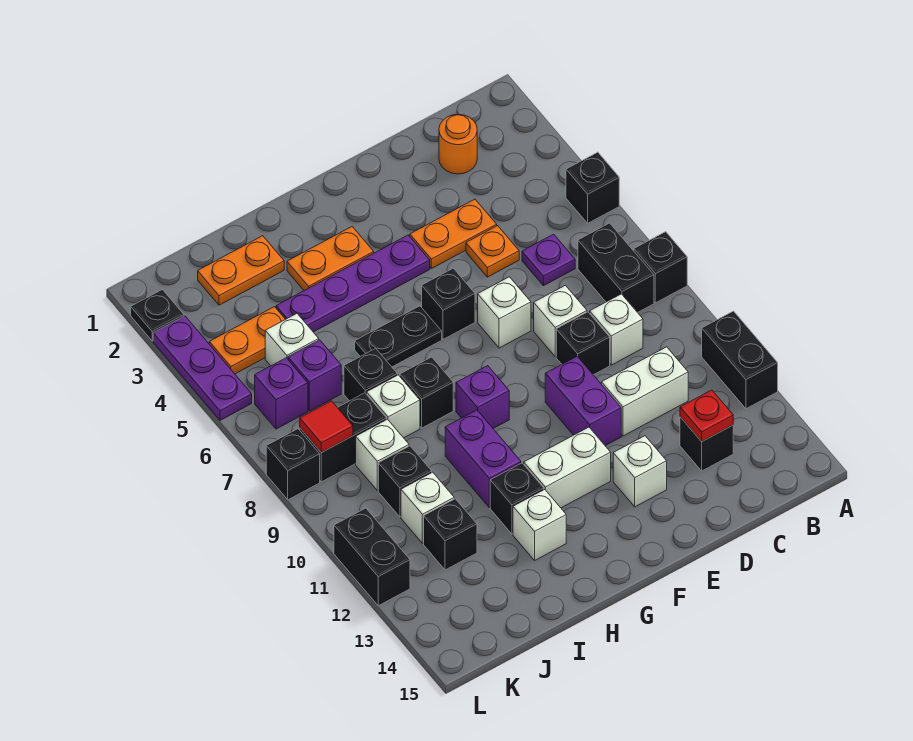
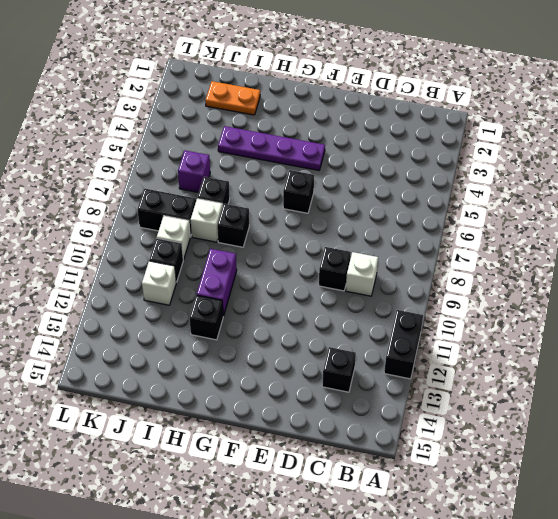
none -> black 1x1 brick [566,152,619,223]
none -> black 1x1 brick [634,232,687,303]
none -> black 1x2 brick [578,223,654,313]
none -> orange 1x1 round brick [439,114,477,174]

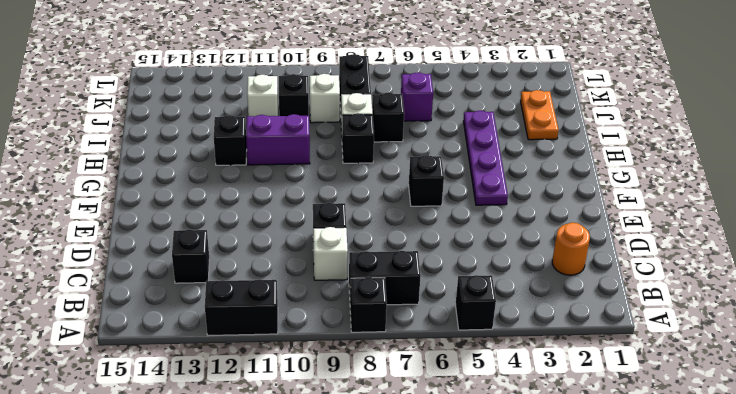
none -> purple 1x1 plate [522,234,575,286]
none -> white 1x2 brick [601,347,688,436]
none -> orange 1x2 plate [410,199,497,268]
none -> orange 1x1 plate [466,226,519,277]

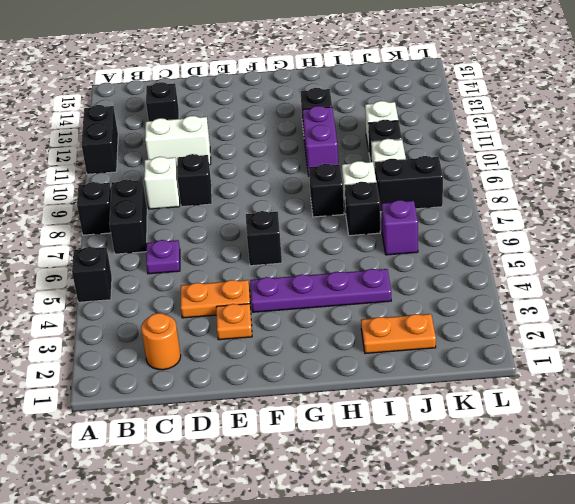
orange 1x1 plate [216,304,252,340] -> orange 1x1 plate moved to [466,226,519,277]
none -> white 1x1 brick [534,285,587,356]
none -> white 1x1 brick [478,277,531,348]
none -> purple 1x2 brick [545,356,621,446]
none -> white 1x1 brick [613,436,667,507]

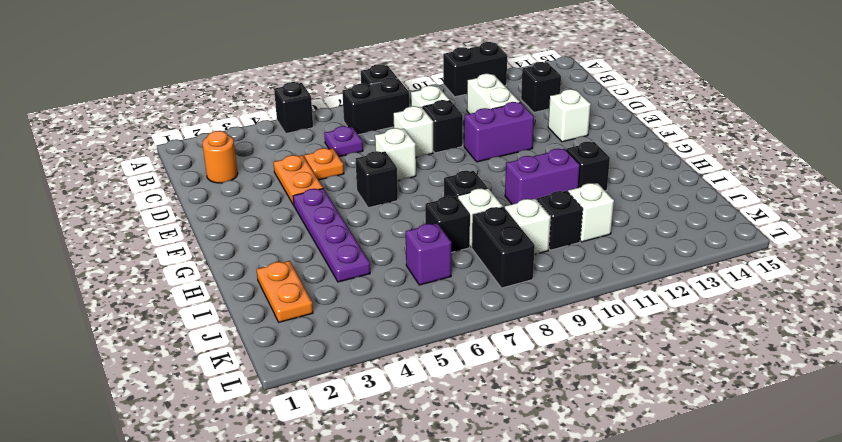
none -> white 1x2 brick [524,427,611,508]
none -> orange 1x2 plate [287,227,374,290]
none -> black 1x2 plate [355,306,442,367]
none -> purple 1x1 brick [456,366,509,428]

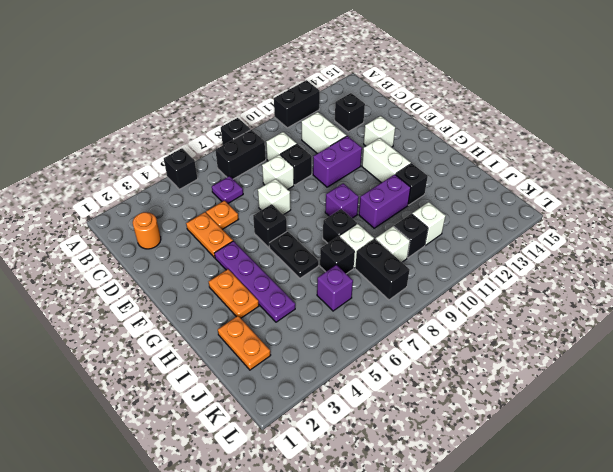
none -> white 1x1 brick [513,489,566,560]
none -> orange 1x2 plate [209,307,285,374]
none -> white 1x1 brick [265,314,319,366]
none -> black 1x1 brick [424,499,477,570]

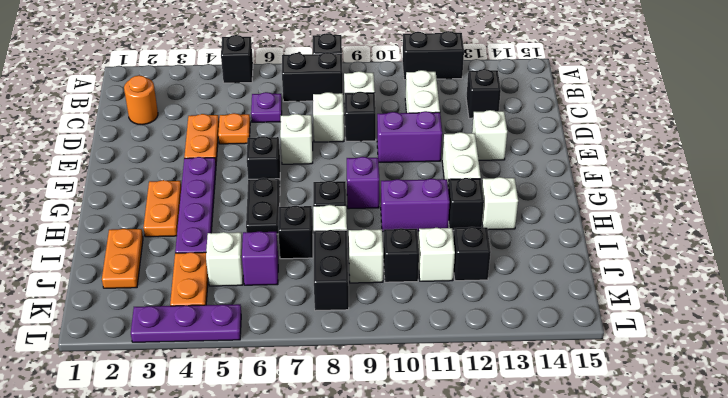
none -> purple 1x1 brick [255,358,308,429]
none -> black 1x1 plate [131,290,184,341]
none -> black 1x1 brick [266,429,320,500]
none -> black 1x2 brick [334,508,410,606]

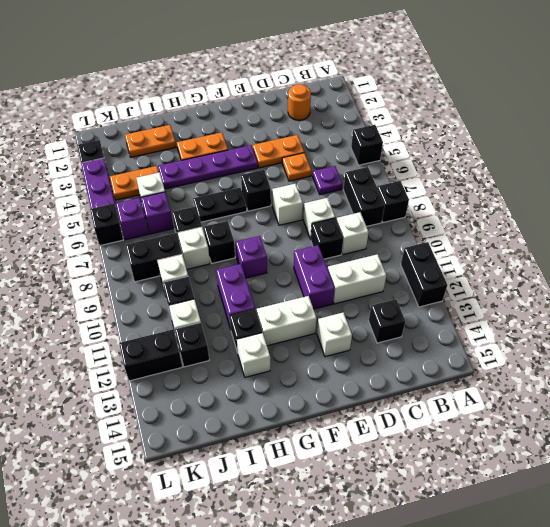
black 1x2 brick [119,330,182,381] -> black 1x2 brick turned to [334,508,410,606]
black 1x1 brick [90,203,123,246] -> black 1x1 brick moved to [266,429,320,500]
none -> red 1x1 plate [680,390,733,441]
none -> red 1x1 tile [300,401,353,452]

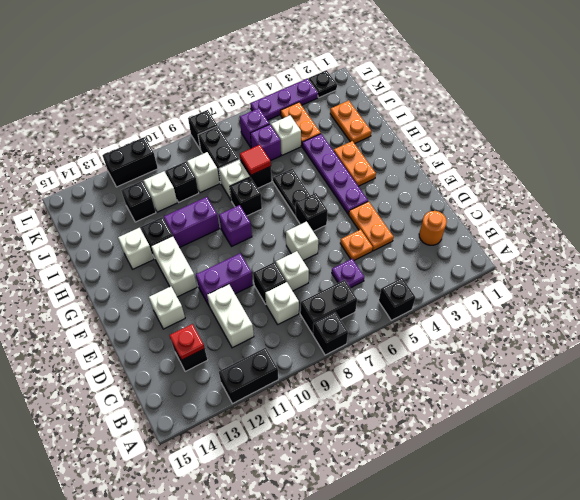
red 1x1 tile [240,145,271,175] -> red 1x1 tile moved to [300,401,353,452]

